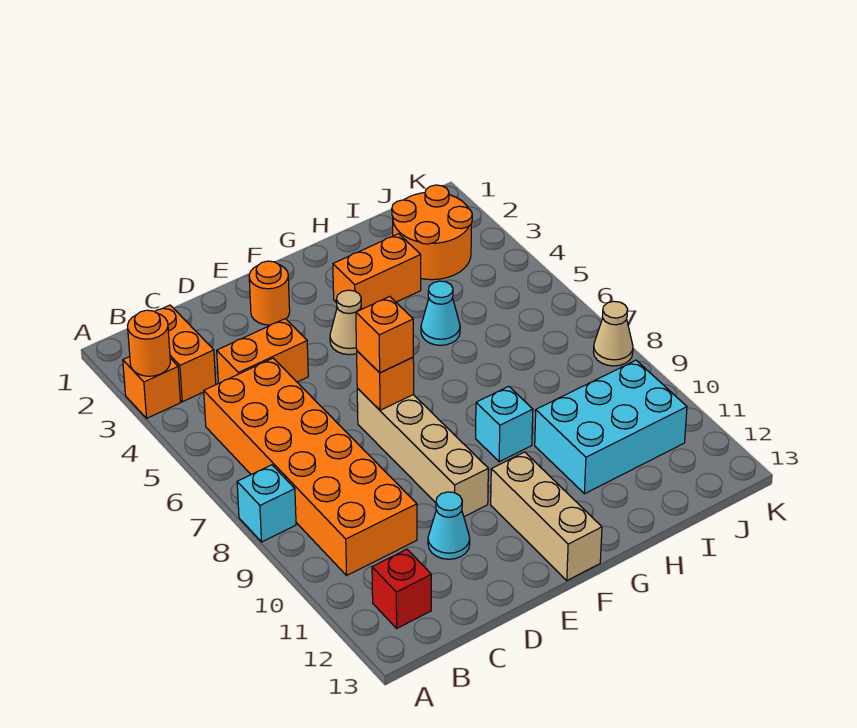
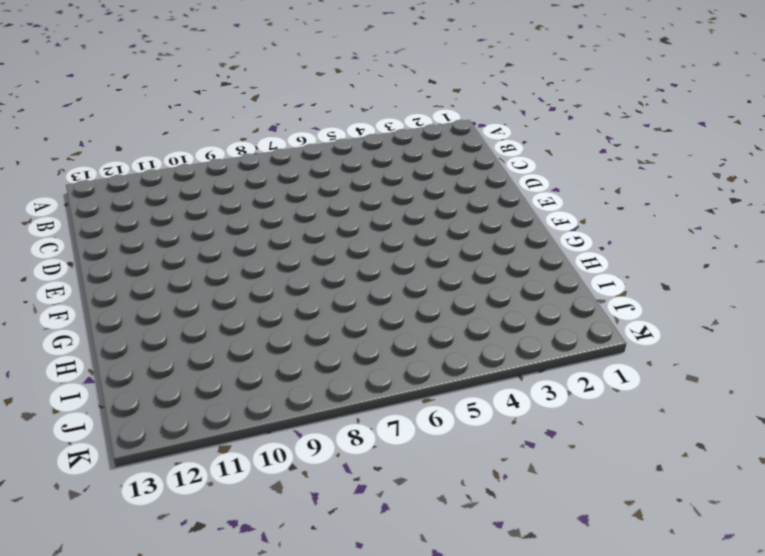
none -> orange 1x1 brick [123,357,181,418]
none -> cyan 1x1 brick [237,465,296,542]
none -> orange 1x2 brick [155,305,216,402]

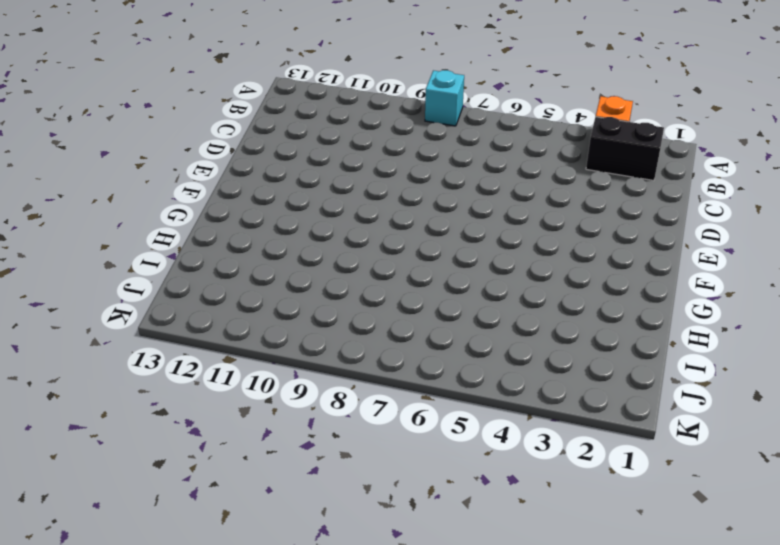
black 1x2 brick [586,117,664,181] -> orange 1x2 brick [155,305,216,402]
none -> orange 2x6 brick [204,358,417,575]
none -> red 1x1 brick [372,549,431,628]
none -> orange 1x2 brick [217,319,308,383]

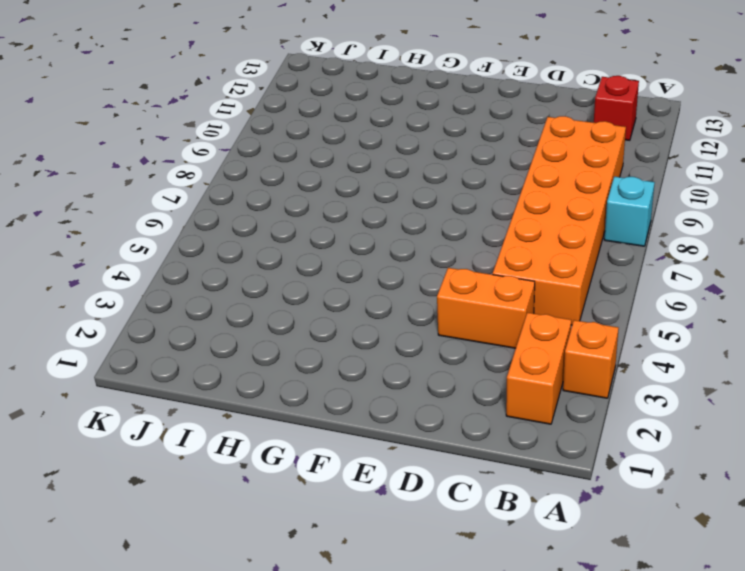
none -> cyan 1x1 cone [428,492,470,559]
none -> orange 1x1 round brick [249,261,290,325]
none -> tan 1x4 brick [357,388,488,517]

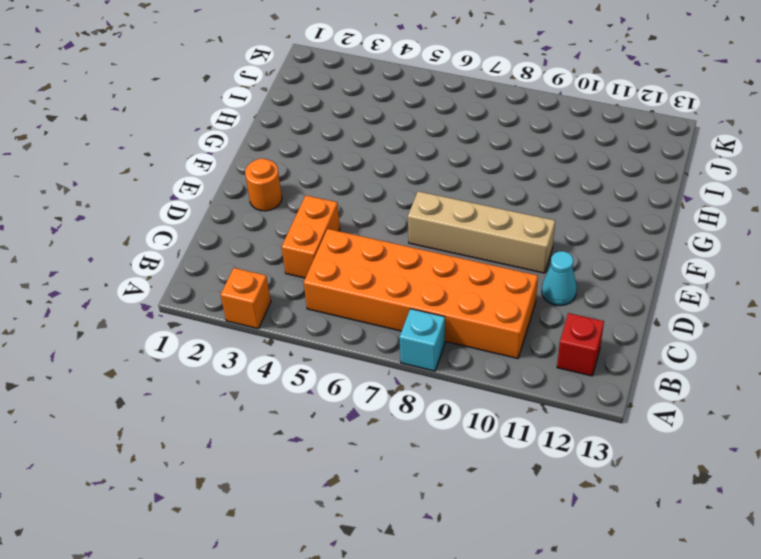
none -> orange 1x2 brick [155,305,216,402]
none -> tan 1x1 cone [330,290,362,355]
none -> tan 1x3 brick [491,452,602,580]

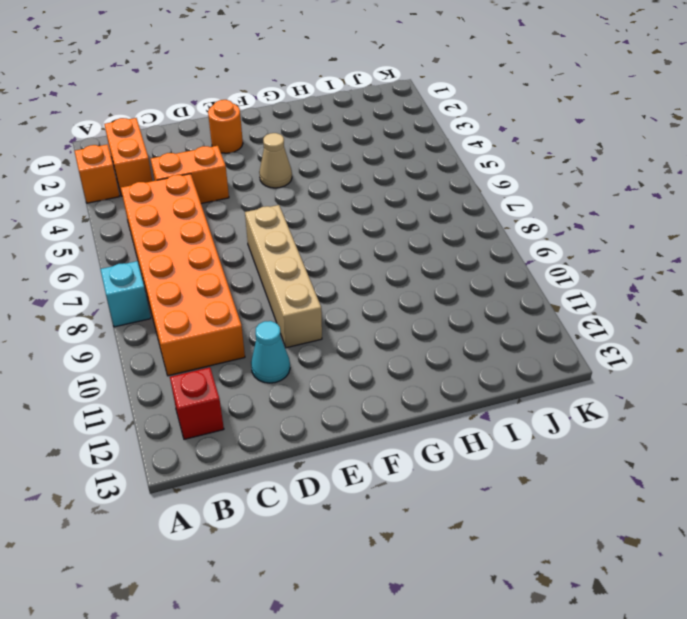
none -> tan 1x3 brick [491,452,602,580]
none -> orange 1x2 brick [333,234,421,309]
none -> cyan 1x1 brick [476,386,533,462]

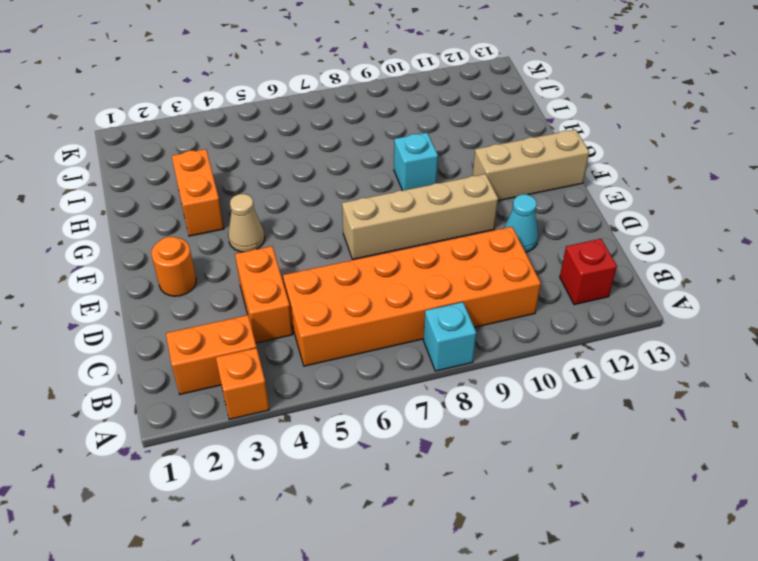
none -> cyan 1x1 cone [421,281,460,345]
none -> cyan 2x3 brick [535,360,687,494]
none -> orange 2x2 round brick [392,185,472,280]

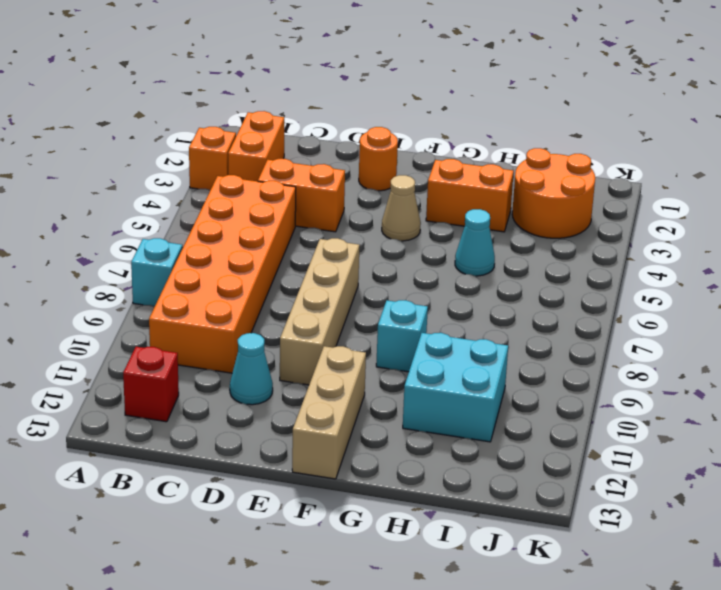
cyan 2x2 brick [403,333,508,442] -> cyan 2x3 brick [535,360,687,494]
none -> tan 1x1 cone [593,301,633,366]
none -> orange 1x1 round brick [127,310,170,376]
none -> orange 1x1 brick [357,351,414,410]

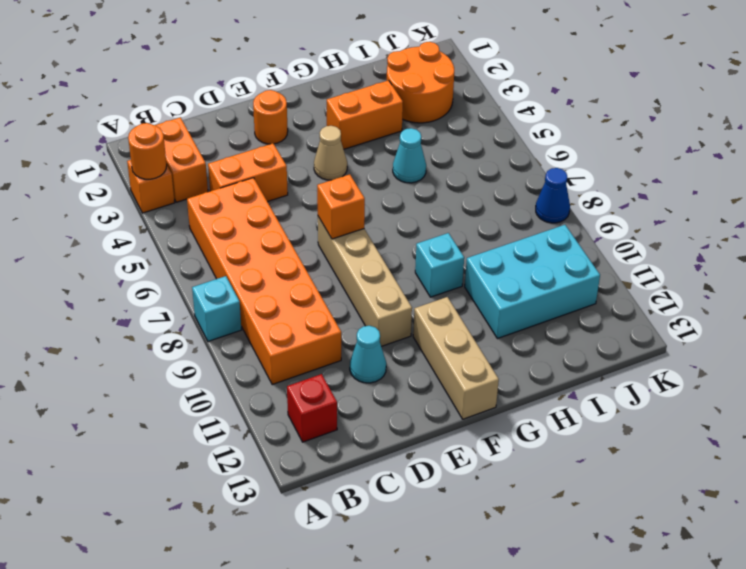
blue 1x1 cone [536,168,570,223] -> tan 1x1 cone [593,301,633,366]
none -> orange 1x1 brick [356,296,413,373]

